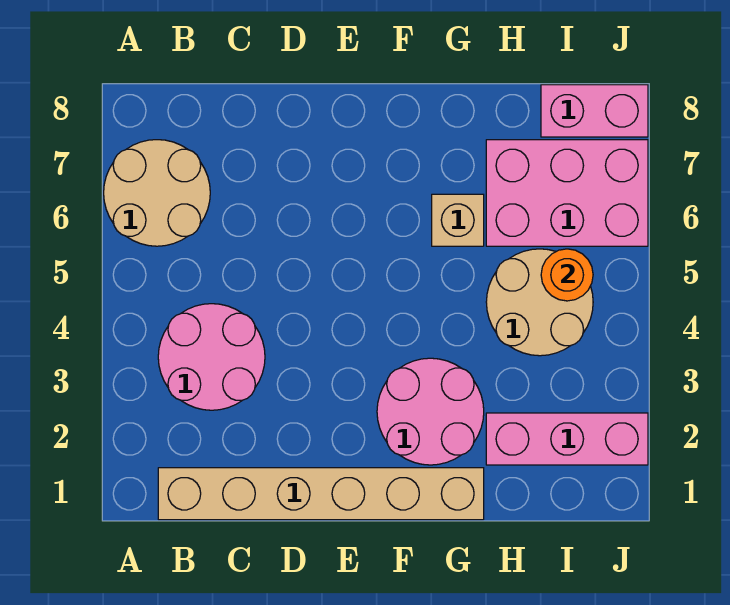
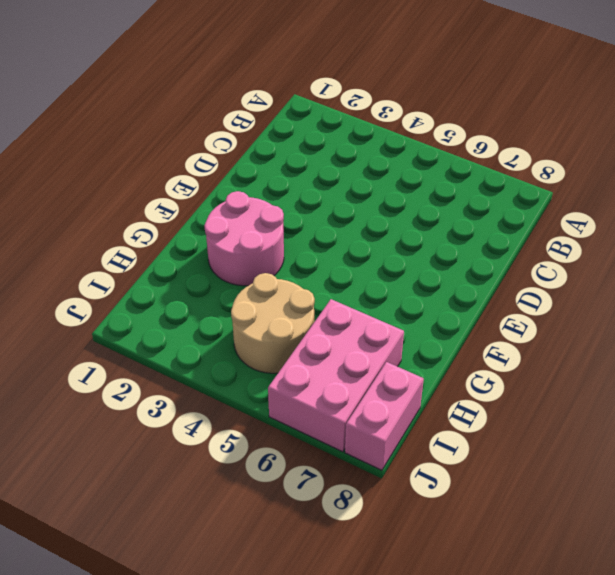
none -> tan 2x2 round brick [104,140,210,246]
none -> tan 1x6 brick [158,468,484,520]

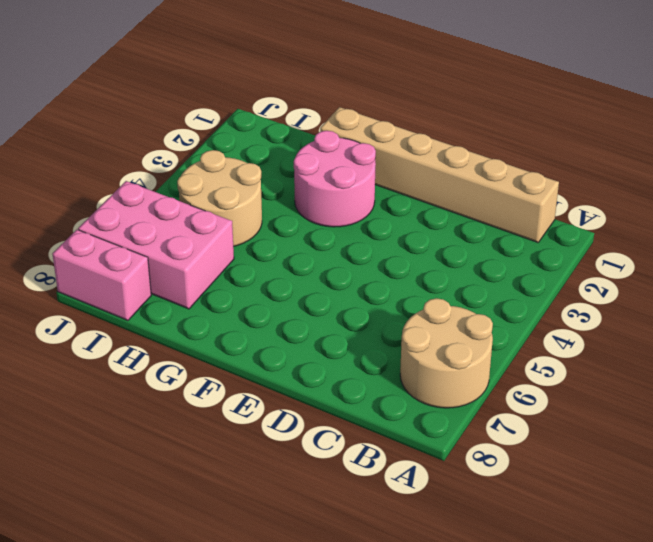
none -> pink 2x2 round brick [158,304,265,410]
none -> tan 1x1 brick [432,194,484,246]

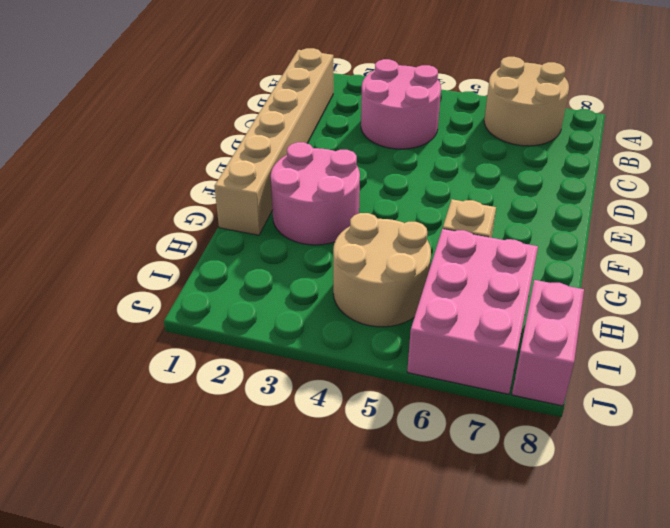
none -> pink 1x3 brick [486,413,648,465]
none -> orange 1x1 round brick [541,249,593,301]

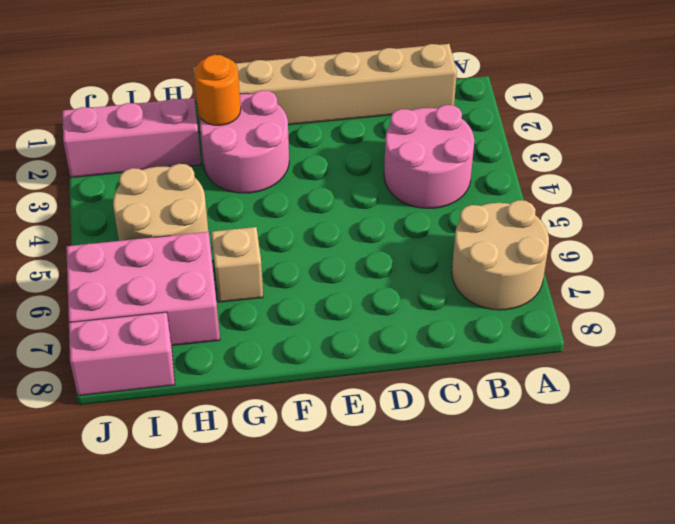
orange 1x1 round brick [194,55,241,125] -> orange 1x1 round brick moved to [541,249,593,301]

